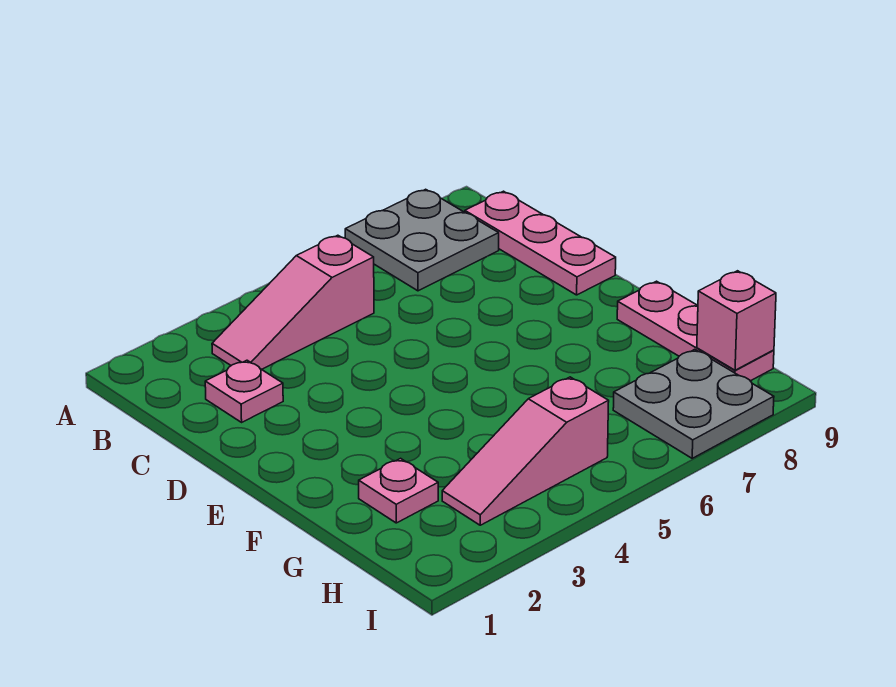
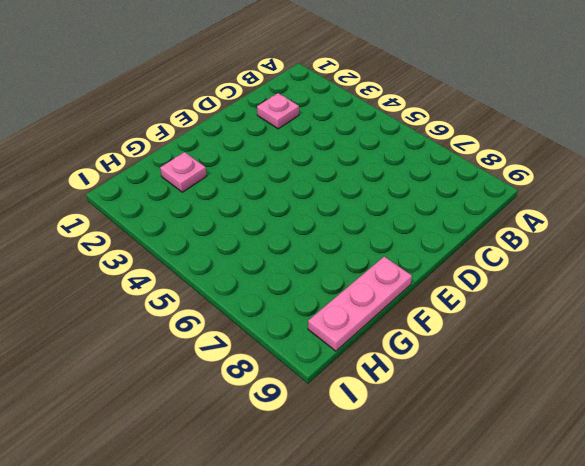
none -> grey 2x2 plate [345,189,499,291]
none -> pink 1x3 slope [212,235,374,369]

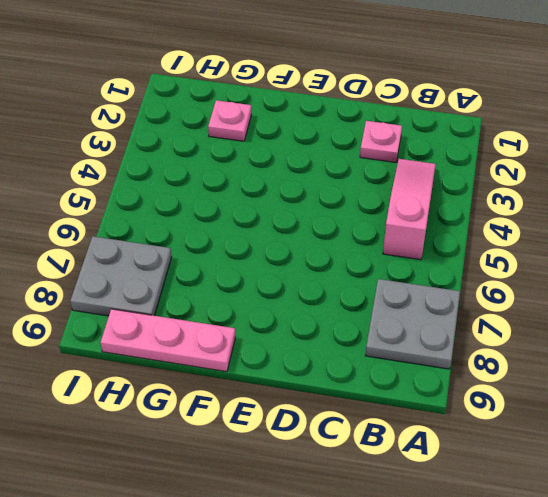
none -> pink 1x3 plate [465,191,616,295]
none -> pink 1x3 slope [442,377,609,525]

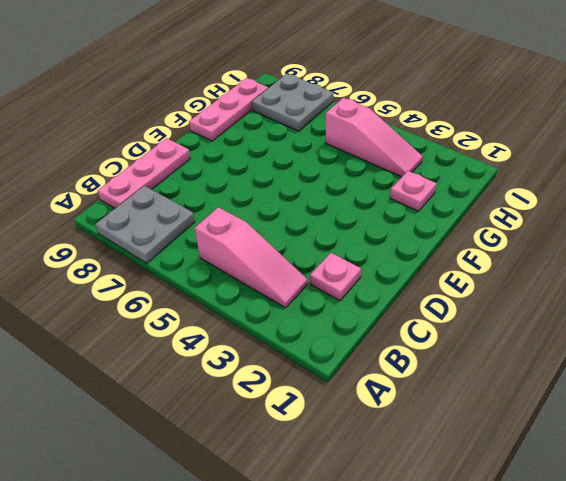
none -> pink 1x1 brick [697,271,776,370]

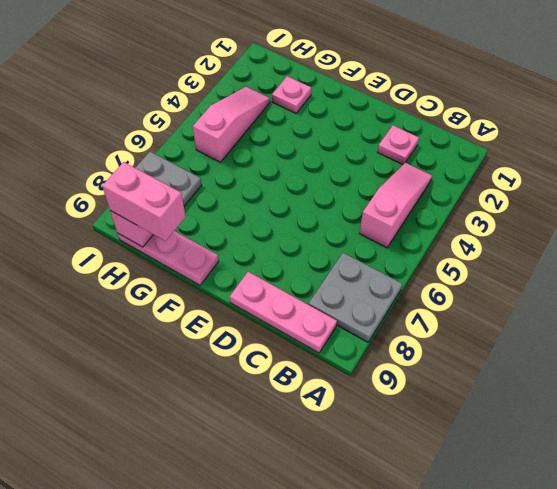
pink 1x2 brick [102,162,186,241] -> none

